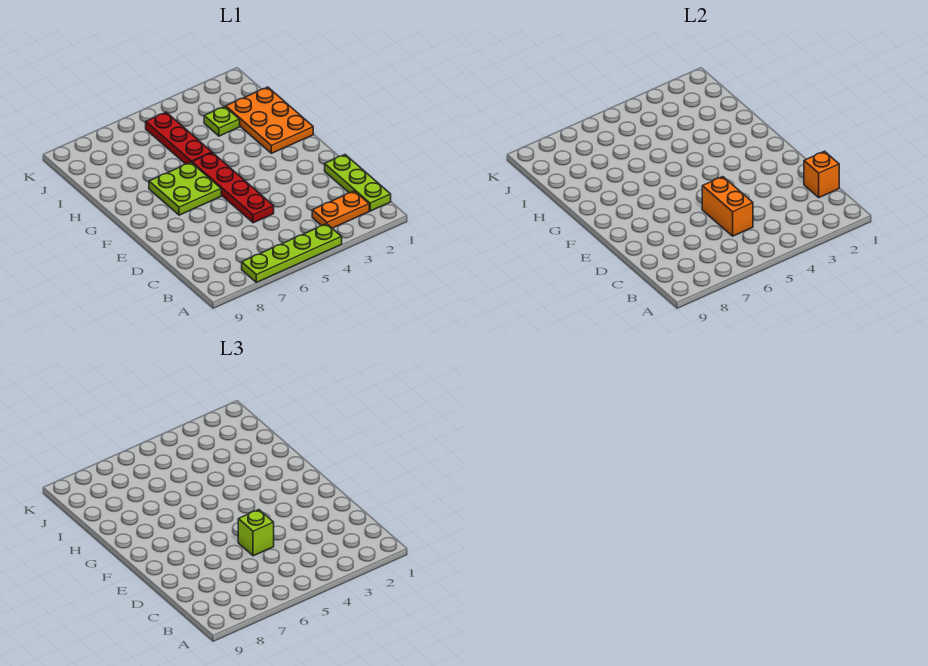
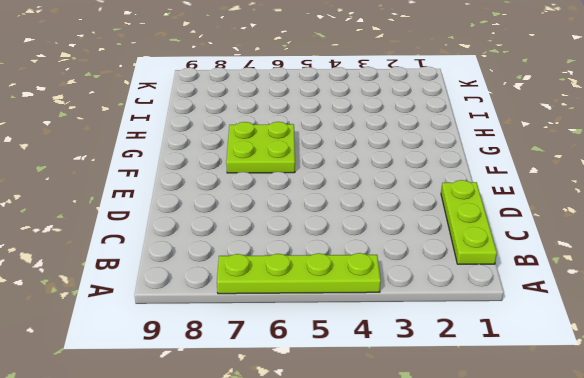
none -> orange 1x2 plate [312,191,369,228]
none -> red 1x4 plate [192,153,274,223]

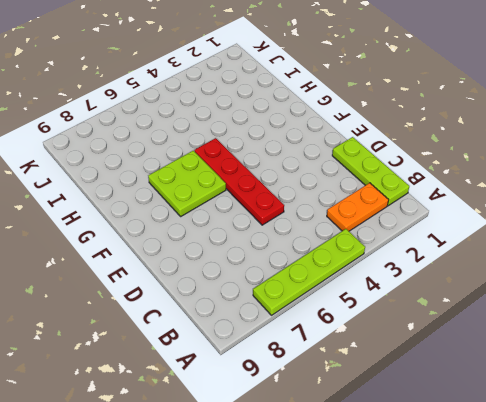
none -> orange 2x3 plate [226,87,313,153]
none -> red 1x3 plate [146,112,212,164]

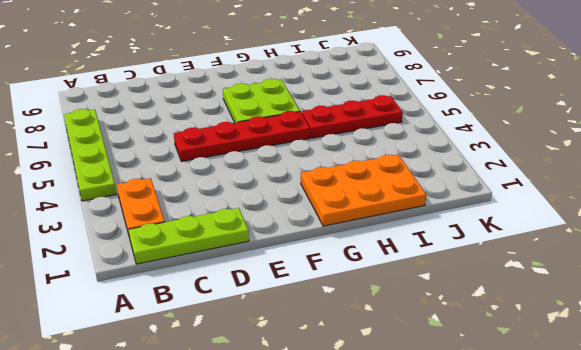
none -> lime 1x1 plate [204,106,240,136]
none -> orange 1x1 brick [804,151,839,197]

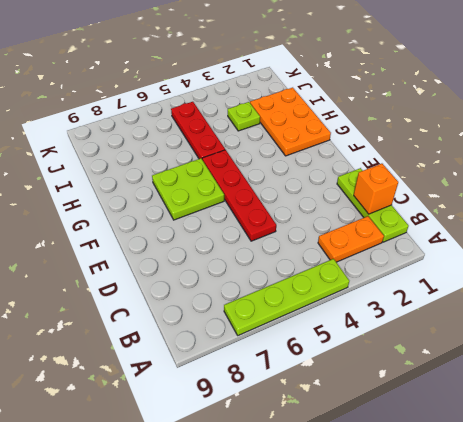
none -> orange 1x2 brick [702,177,753,236]
none -> lime 1x1 brick [238,510,274,556]

